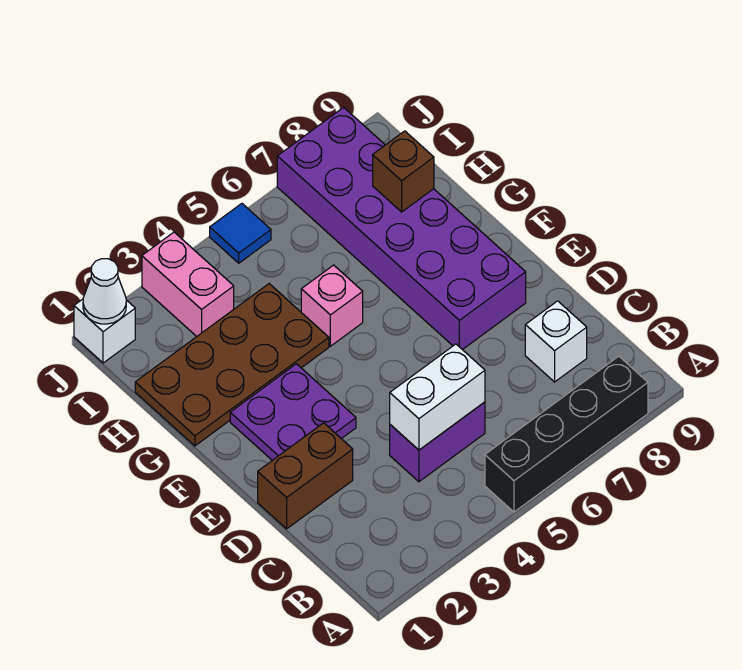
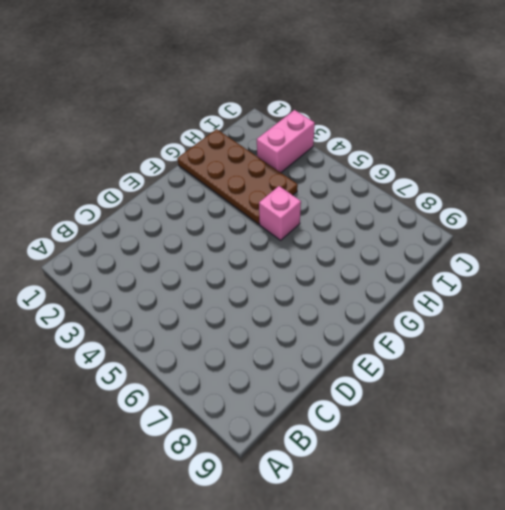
none -> black 1x4 brick [485,356,648,512]
none -> purple 1x2 brick [390,402,485,482]
none -> white 1x1 brick [525,301,587,382]

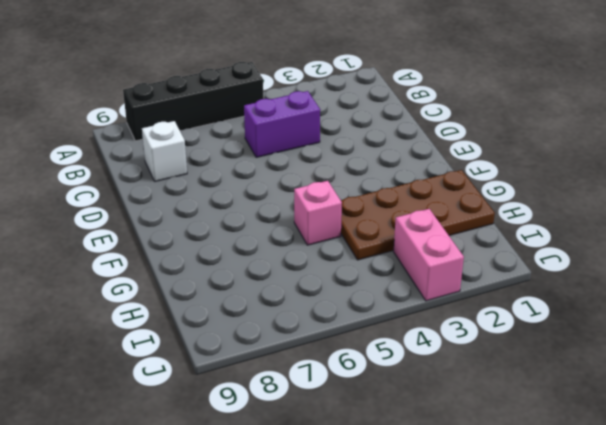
none -> brown 1x2 brick [258,423,353,529]
none -> purple 2x2 plate [230,364,356,460]
none -> purple 2x6 brick [277,107,526,350]

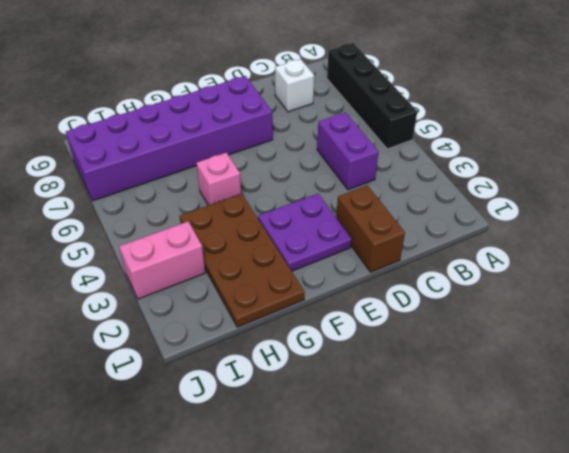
none -> white 1x1 brick [74,299,135,363]
none -> blue 1x1 tile [210,204,271,263]
none -> white 1x2 brick [390,344,485,450]

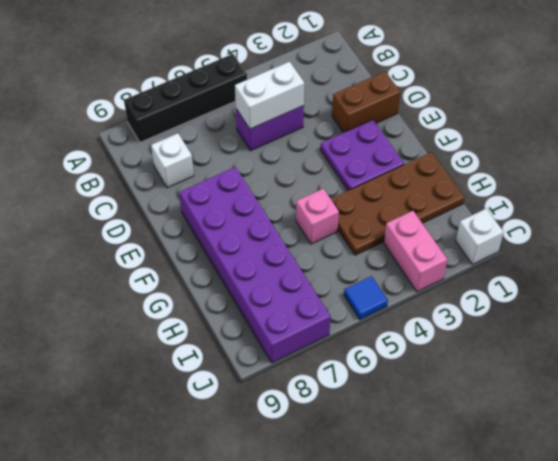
none -> brown 1x1 brick [373,131,434,212]
none -> white 1x1 cone [83,259,126,324]

